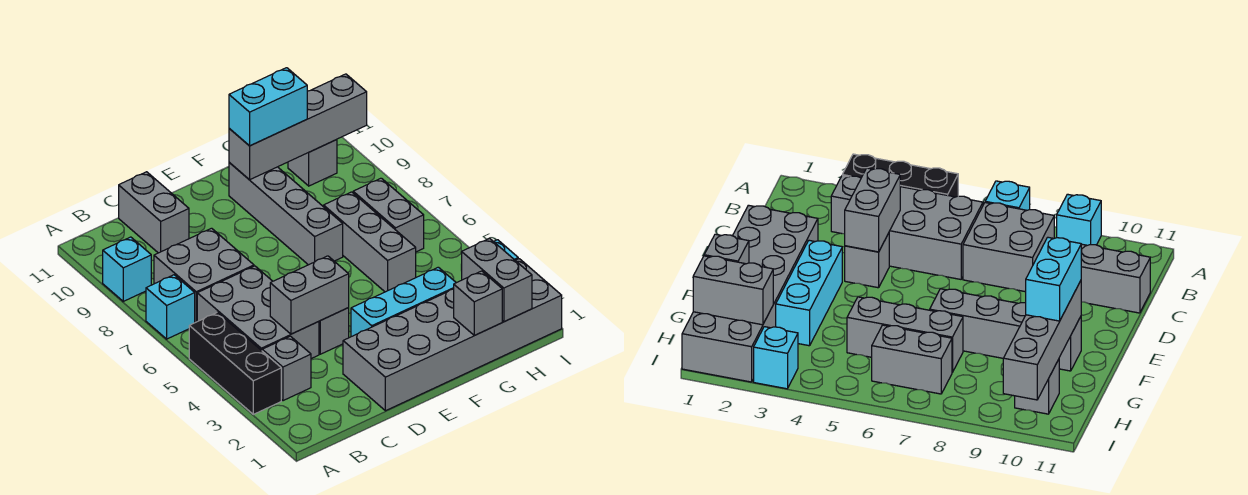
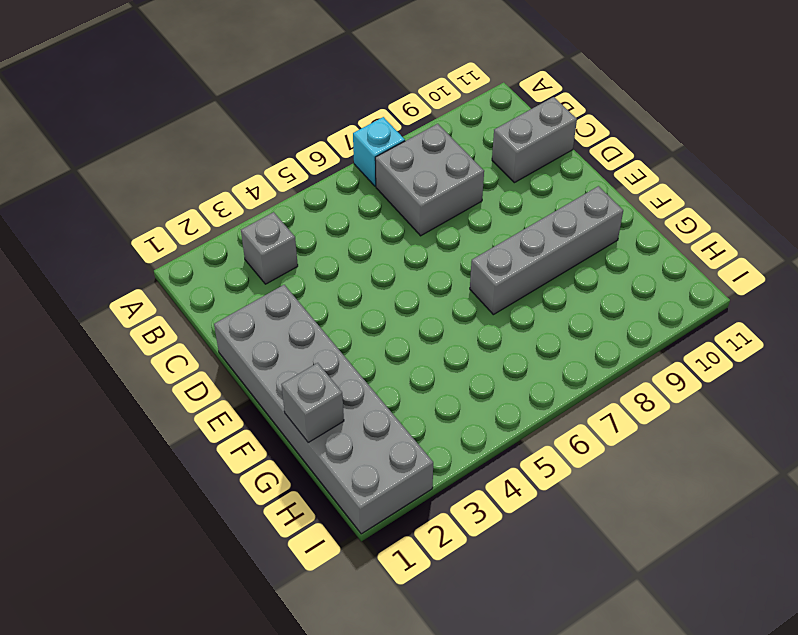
none -> black 1x3 brick [189,312,281,414]
none -> cyan 1x1 brick [103,237,151,301]
none -> grey 2x3 brick [197,266,319,359]

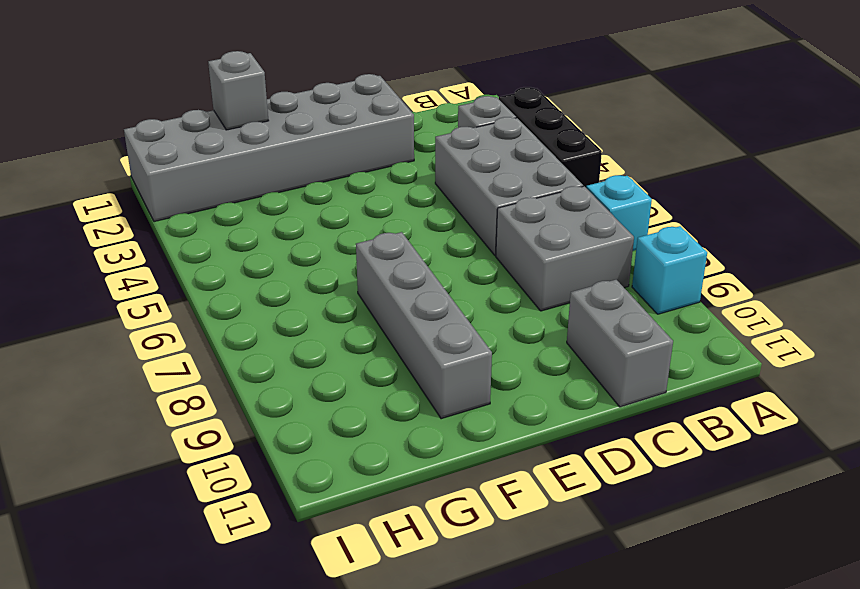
none -> grey 1x1 brick [319,308,349,354]
none -> cyan 1x3 brick [351,267,456,337]
none -> grey 1x3 brick [324,192,416,292]

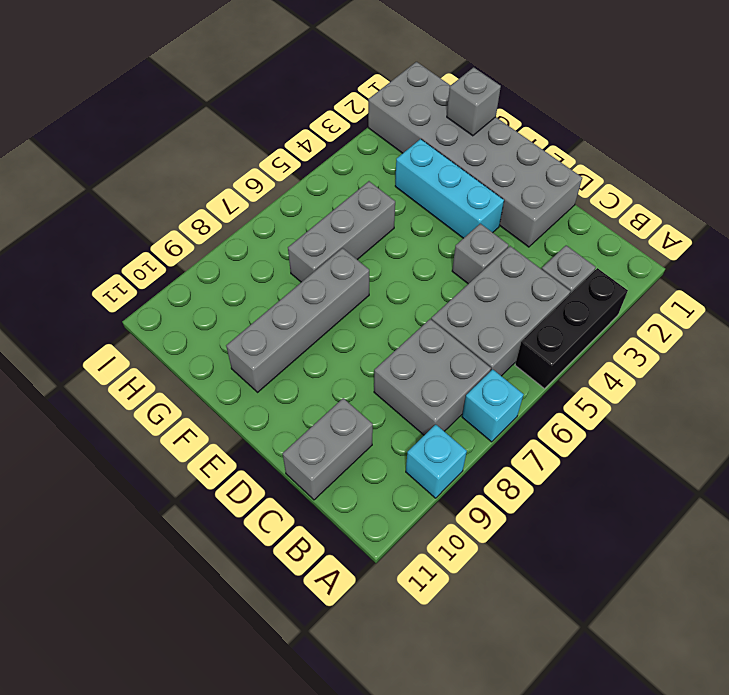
none -> grey 1x2 brick [353,178,424,252]
none -> grey 1x1 brick [288,140,337,186]
none -> cyan 1x1 brick [754,327,798,389]

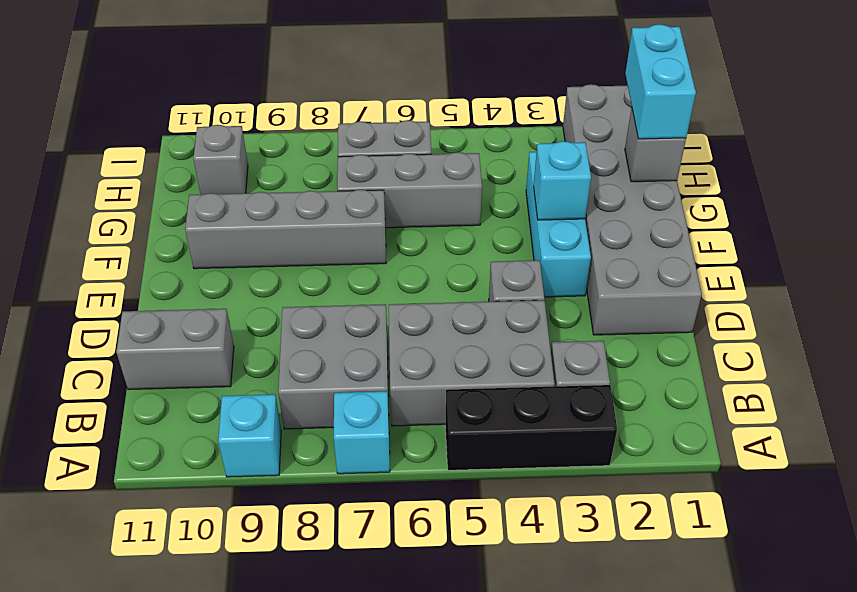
cyan 1x1 brick [534,141,591,220] -> cyan 1x1 brick moved to [754,327,798,389]
cyan 1x2 brick [625,24,696,139] -> cyan 1x2 brick moved to [229,68,307,146]
none -> grey 1x2 brick [270,256,349,334]
none -> grey 1x4 brick [229,74,367,180]
none -> grey 1x2 brick [461,238,532,322]

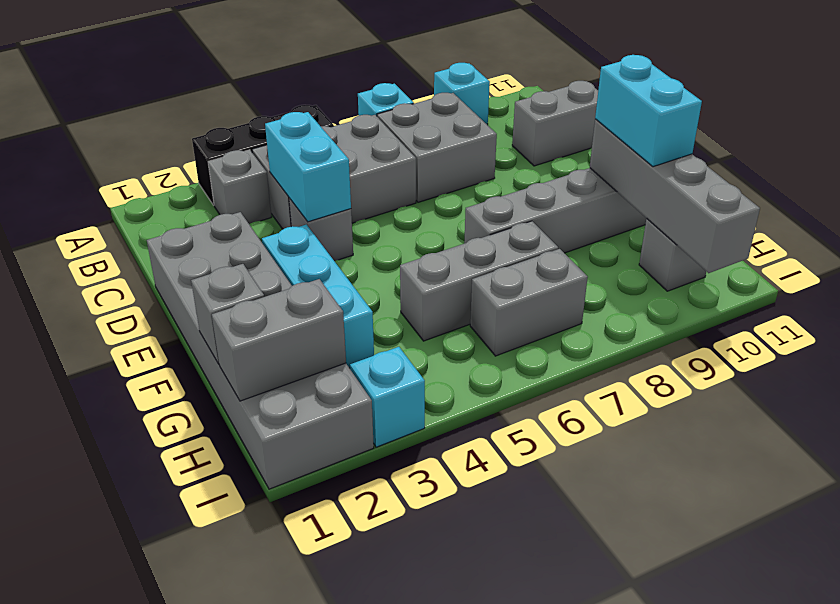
cyan 1x2 brick [265,112,351,222] -> grey 1x2 brick [270,256,349,334]

